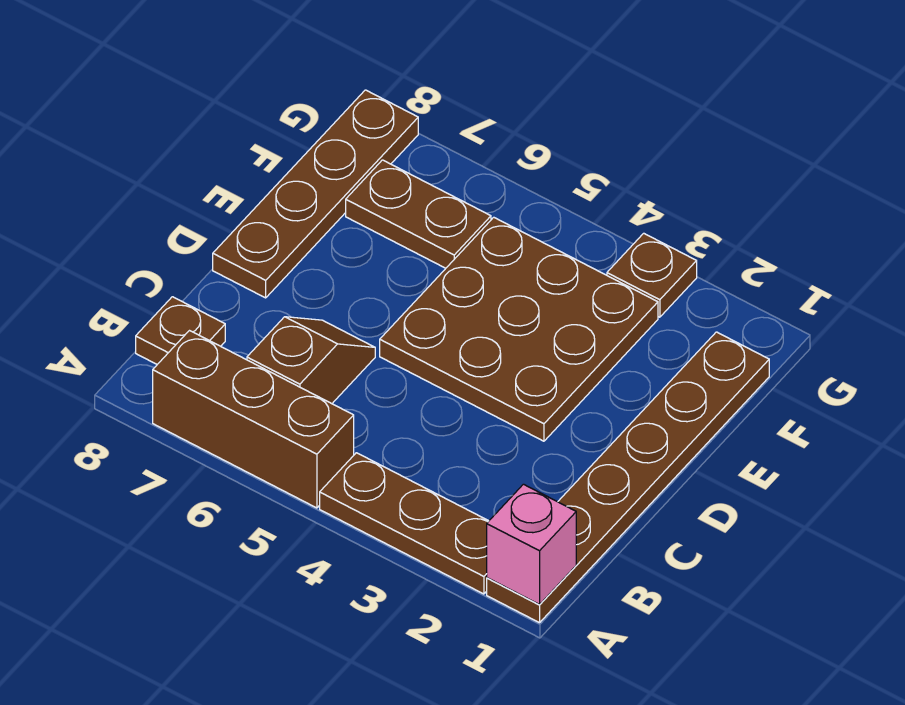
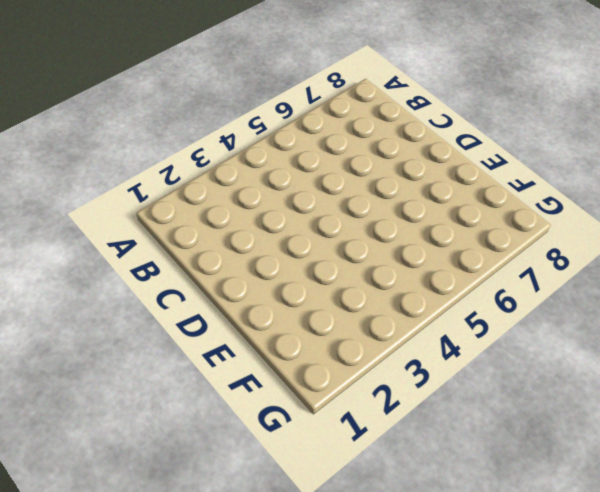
none -> brown 1x6 plate [487,332,769,623]
none -> brown 1x3 plate [320,453,489,594]

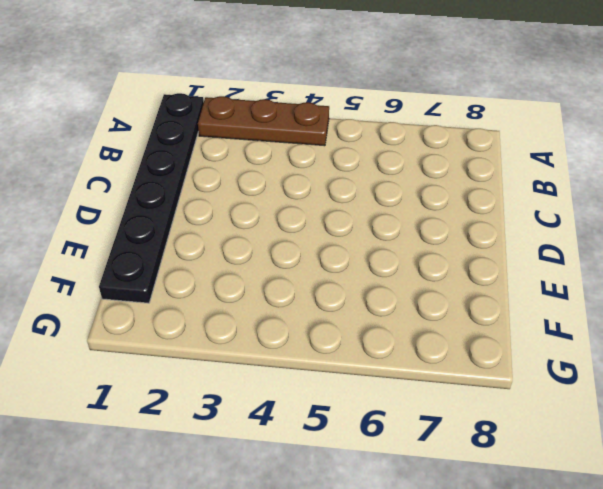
black 1x6 plate [99,93,204,303] -> brown 1x6 plate [487,332,769,623]
none -> brown 1x3 brick [153,331,354,508]
none -> brown 1x2 slope [247,317,375,404]

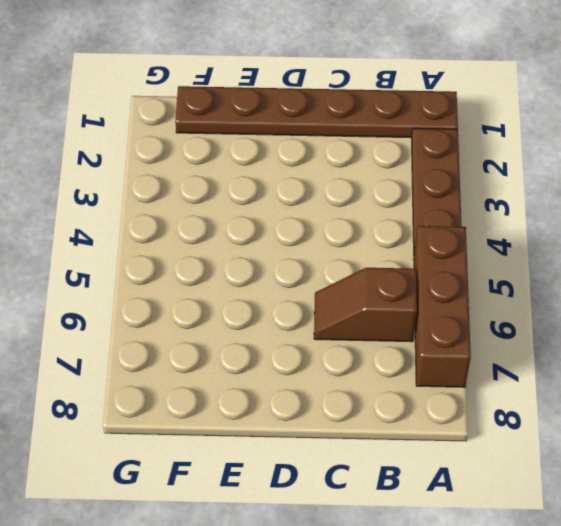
none -> brown 1x1 plate [136,297,225,364]
none -> brown 3x3 plate [380,217,658,441]

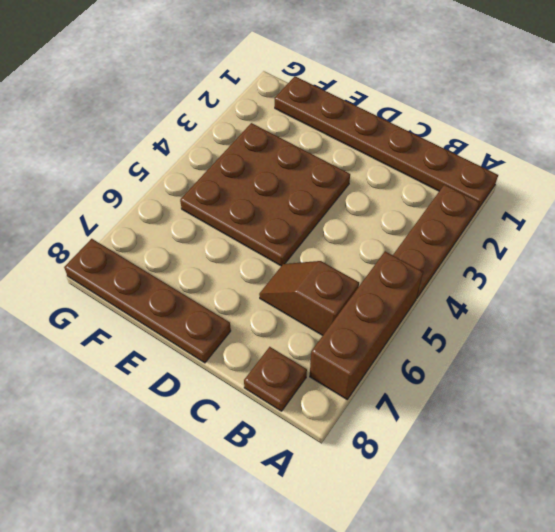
none -> brown 1x2 plate [346,160,491,268]
none -> brown 1x1 plate [607,233,697,317]

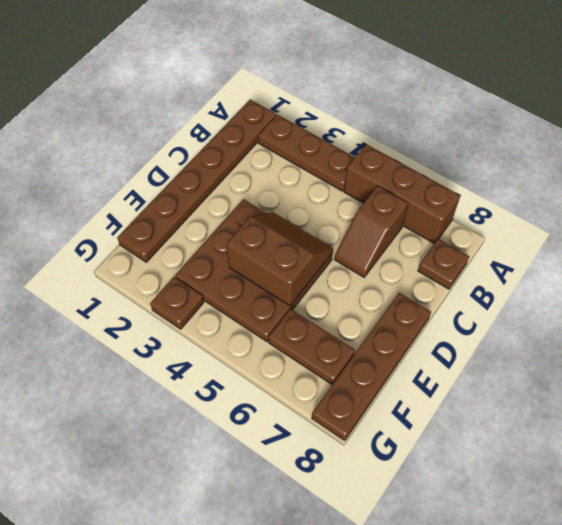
brown 2x2 slope [226,212,333,306] -> none
none -> pink 1x1 brick [487,484,576,605]

